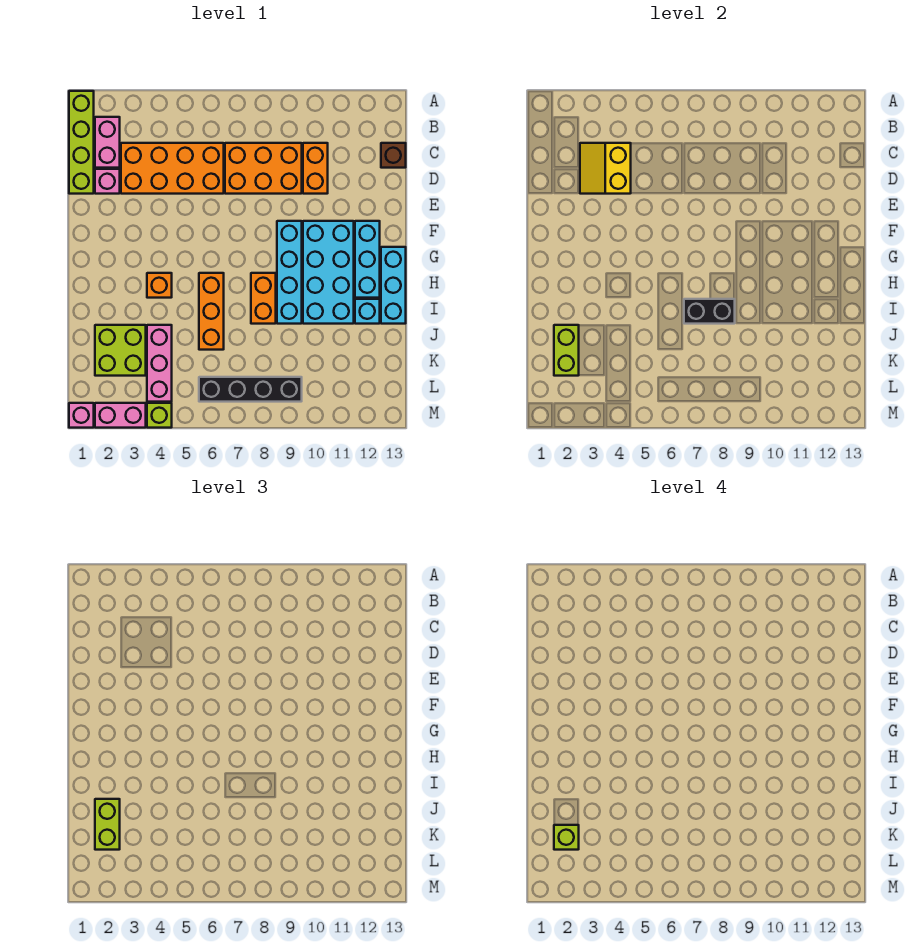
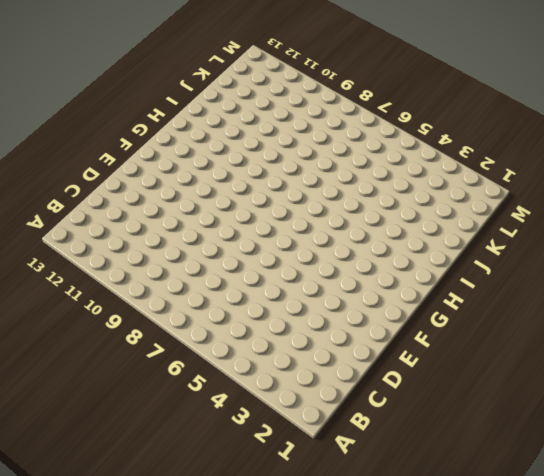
none -> lime 1x4 brick [69,91,94,194]
none -> pink 1x2 brick [95,117,120,168]
none -> orange 2x4 brick [121,143,224,194]

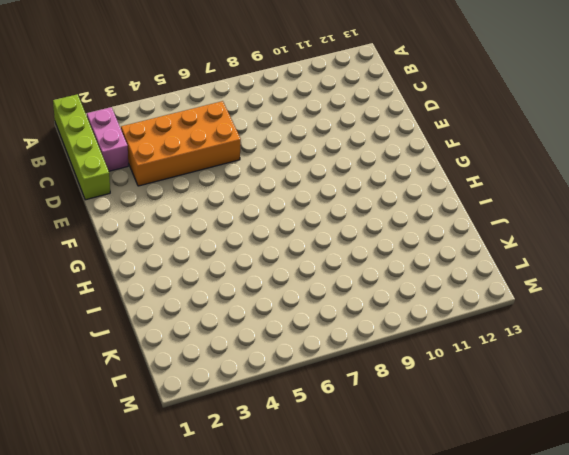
none -> orange 2x3 brick [225,143,302,194]
none -> orange 1x2 brick [303,143,328,194]
none -> brown 1x1 brick [381,143,406,168]

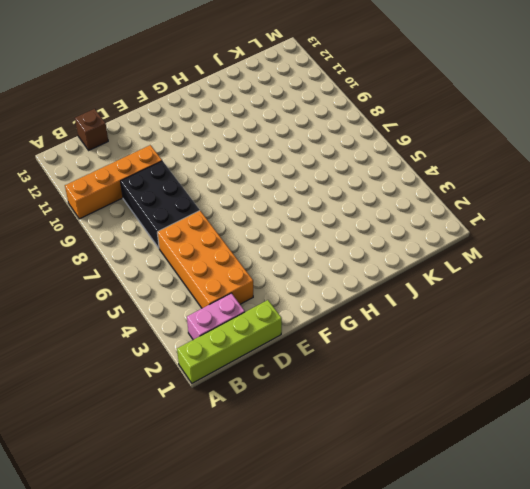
orange 1x4 brick [65,145,162,219] -> orange 1x2 brick [303,143,328,194]
black 2x3 brick [121,161,200,248] -> orange 2x3 brick [225,143,302,194]
none -> pink 1x1 brick [95,169,120,194]
none -> cyan 1x4 brick [277,221,302,324]
none -> cyan 2x4 brick [303,221,354,324]

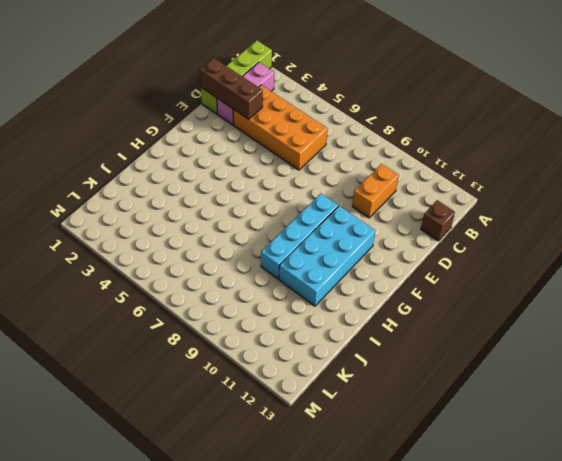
brown 1x3 brick [200,58,263,119] -> yellow 2x2 slope [580,143,631,194]
none -> orange 2x3 brick [225,143,302,194]
none -> cyan 1x3 brick [355,221,380,298]
none -> cyan 1x3 brick [381,247,406,324]

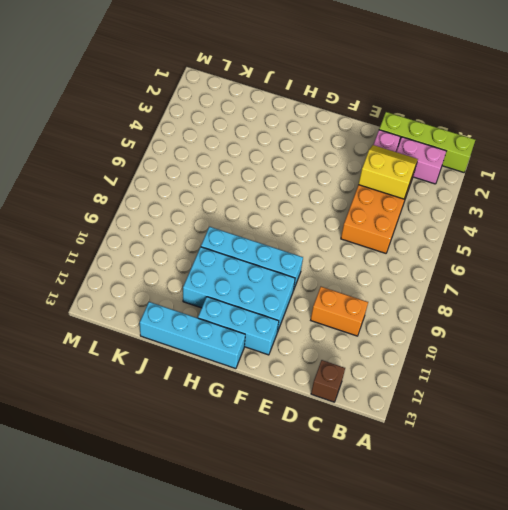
cyan 1x4 brick [140,302,245,369] -> cyan 1x3 brick [381,247,406,324]
none -> orange 2x3 brick [225,143,302,194]
none -> orange 1x1 brick [147,273,172,298]
none -> orange 1x3 brick [199,273,224,350]

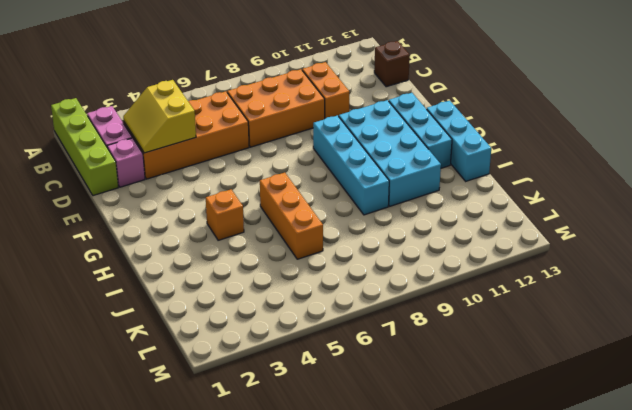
none -> orange 1x2 brick [251,273,276,324]
none -> cyan 1x1 brick [355,299,380,324]
none -> lime 2x2 brick [95,325,146,376]

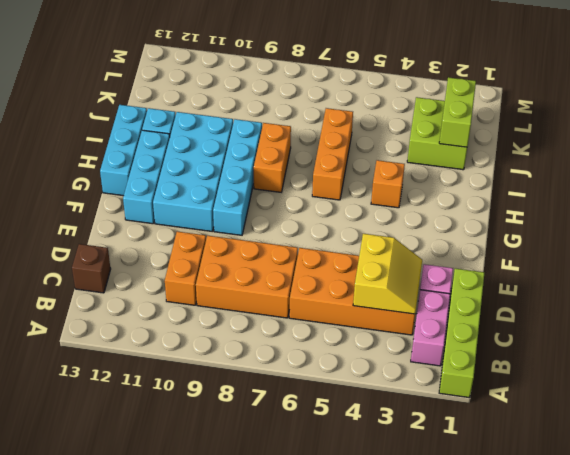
none -> pink 1x3 brick [147,325,172,402]
none -> black 1x4 brick [199,377,302,402]
none -> pink 1x1 brick [69,403,94,428]

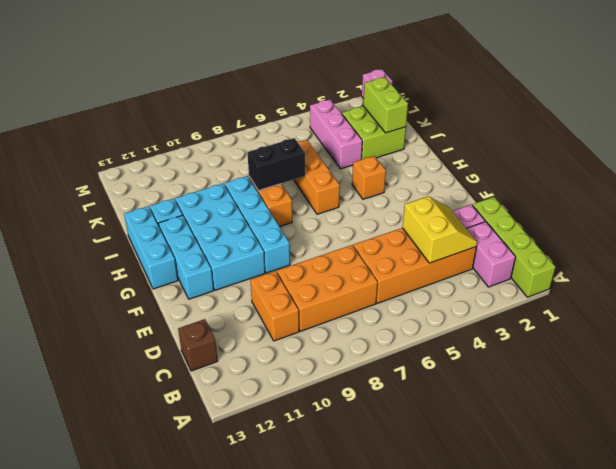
none -> black 1x4 brick [199,377,302,402]
none -> pink 1x2 brick [95,403,146,428]
none -> lime 1x1 brick [147,403,172,428]

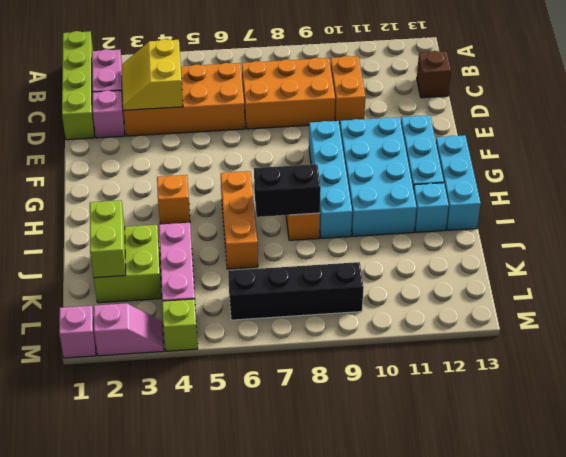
pink 1x2 slope [94,303,164,356] -> pink 1x2 brick [95,403,146,428]
none -> lime 1x2 brick [95,799,120,850]
none -> lime 1x1 brick [554,825,579,850]

